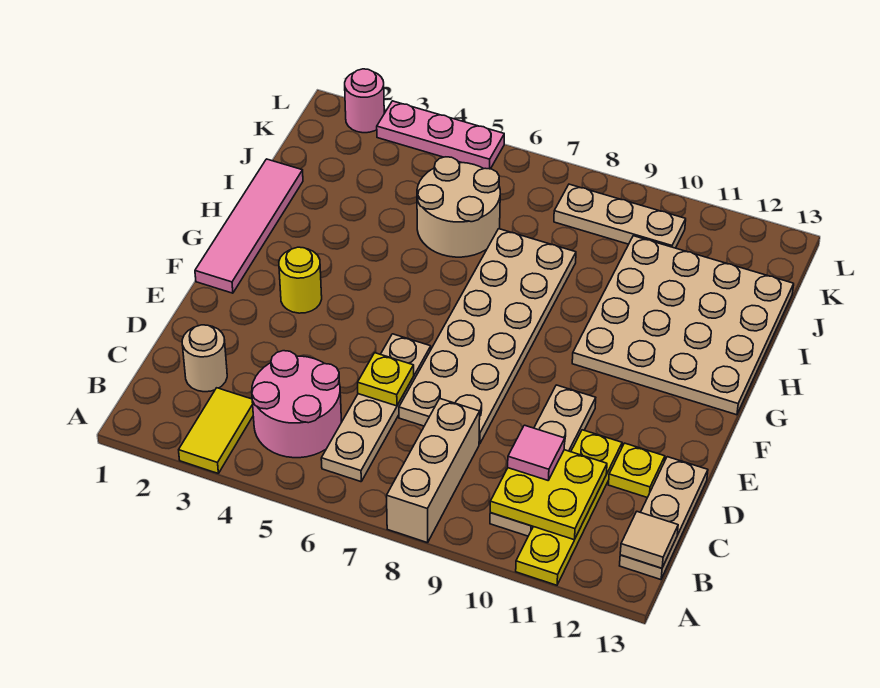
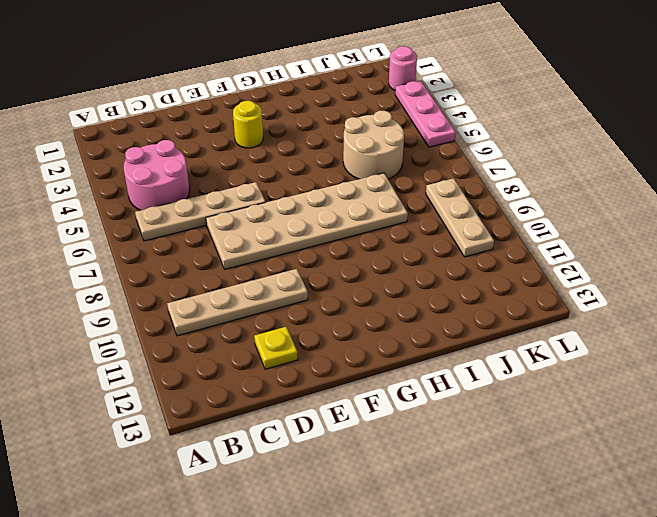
none -> yellow 1x2 tile [179,388,253,473]
none -> tan 1x3 brick [387,399,480,543]
none -> yellow 1x4 plate [516,430,622,585]

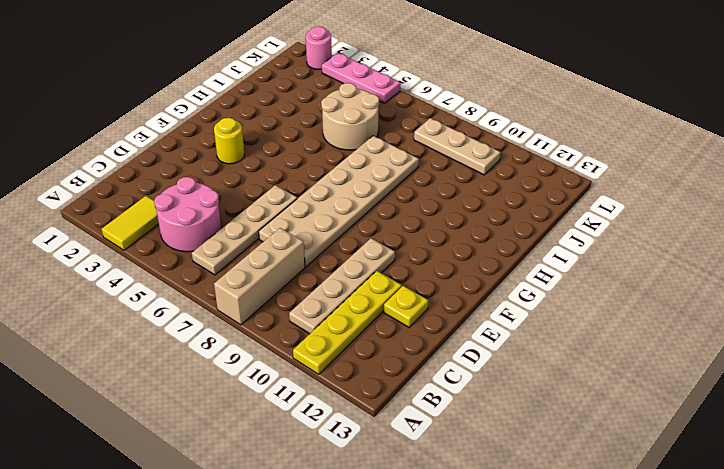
none -> tan 1x3 plate [620,457,708,580]
none -> tan 1x1 round brick [182,325,227,392]
none -> pink 1x4 tile [195,159,303,293]

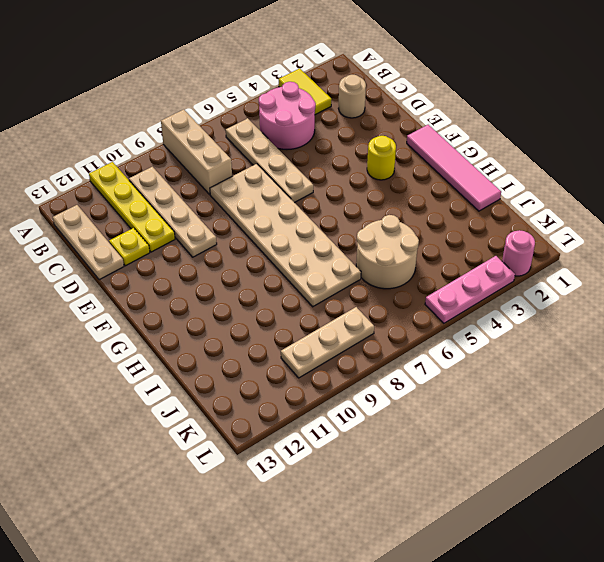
none -> tan 4x4 plate [572,236,794,415]
none -> yellow 2x2 plate [490,450,607,540]
none -> tan 1x1 tile [620,512,678,568]

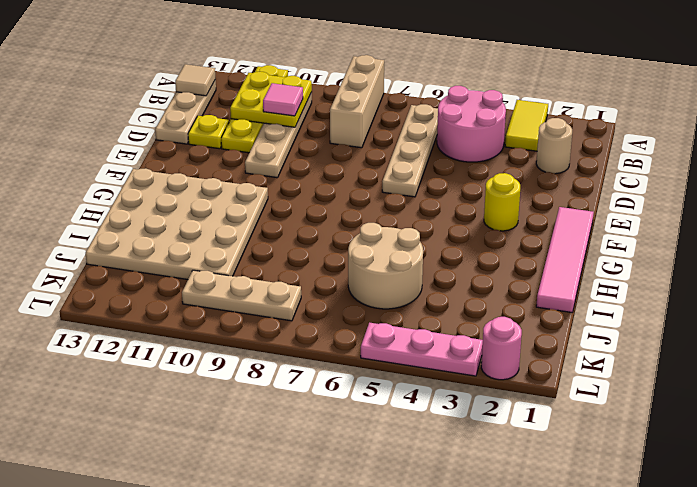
none -> tan 2x6 plate [399,229,576,444]
none -> yellow 1x1 plate [358,353,414,406]

